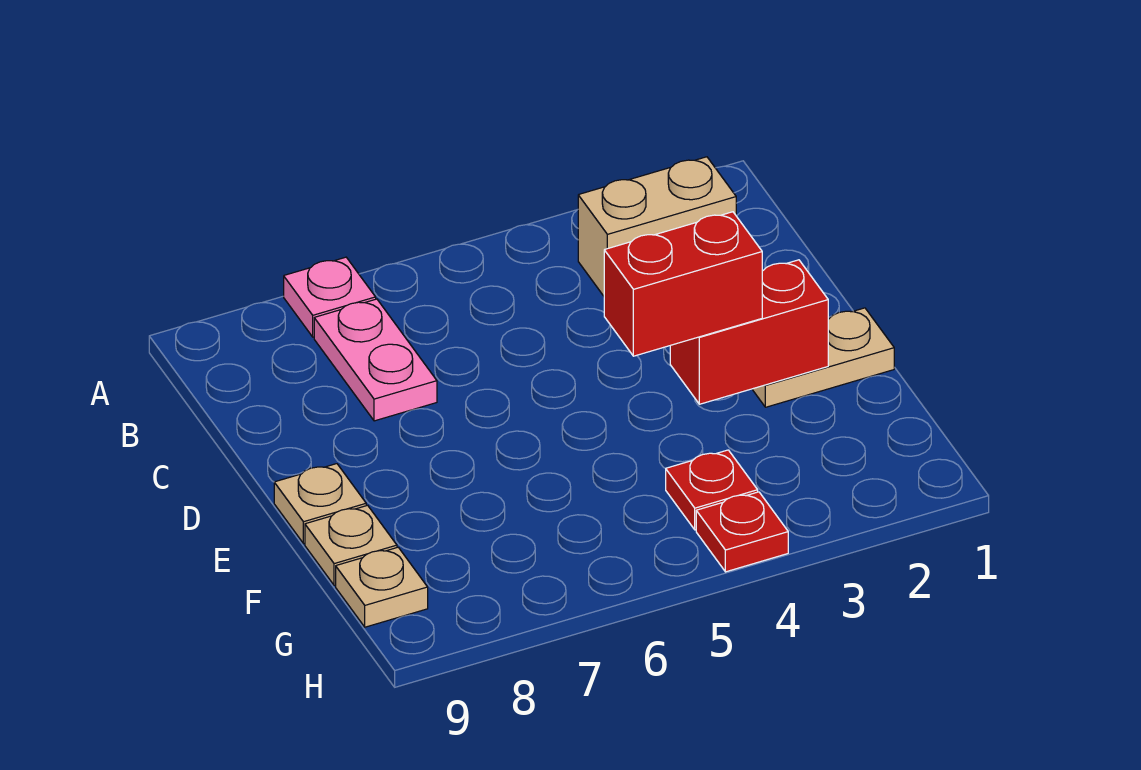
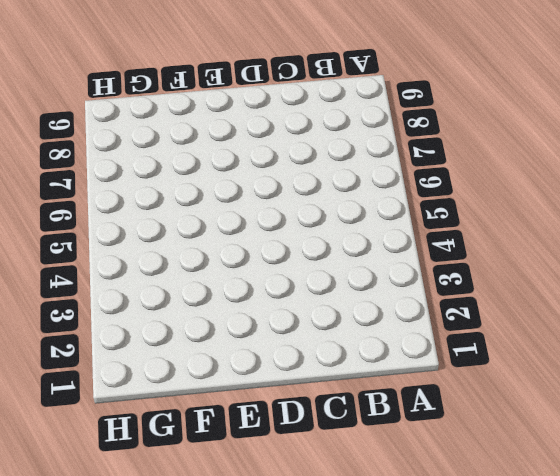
none -> pink 1x1 plate [284,257,376,337]
none -> tan 1x2 brick [578,157,736,296]

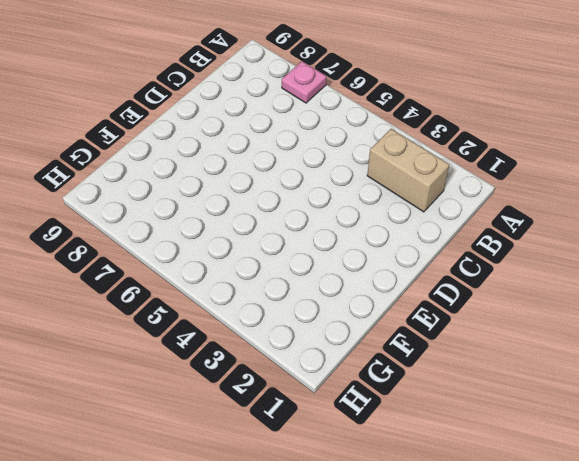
none -> pink 1x2 plate [314,299,437,421]
none -> tan 1x2 plate [752,308,894,407]

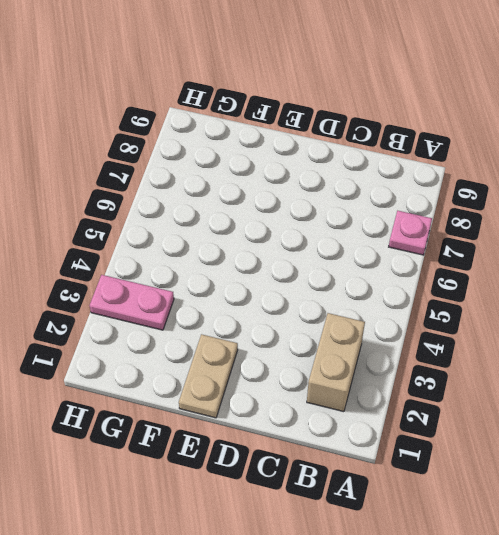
pink 1x2 plate [90,275,174,330] -> pink 1x2 plate moved to [314,299,437,421]
none -> tan 1x1 plate [274,464,366,544]
none -> tan 1x1 plate [305,505,397,585]

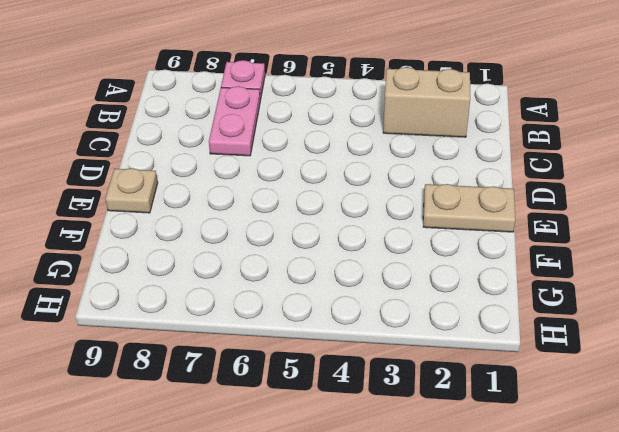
none -> tan 1x1 plate [305,505,397,585]
none -> red 1x1 plate [666,450,758,530]

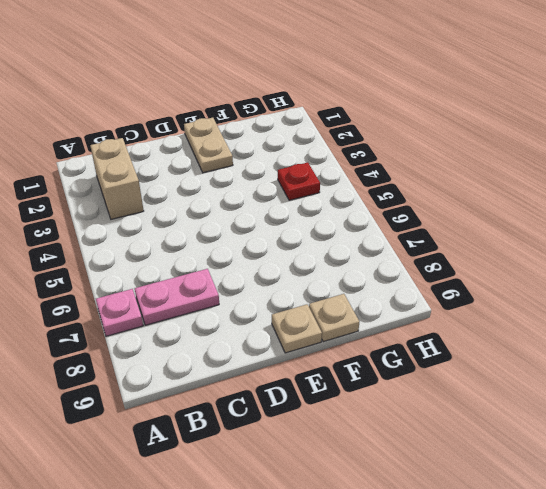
none -> tan 1x1 plate [336,547,428,627]
none -> red 1x1 plate [696,492,788,572]

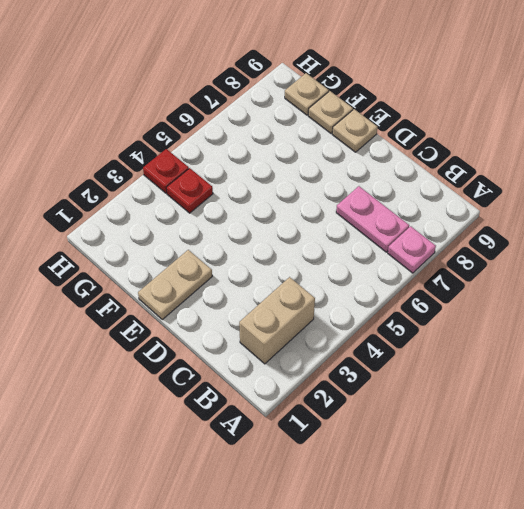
none -> red 1x2 brick [670,260,828,404]
none -> red 1x2 brick [604,212,762,356]

